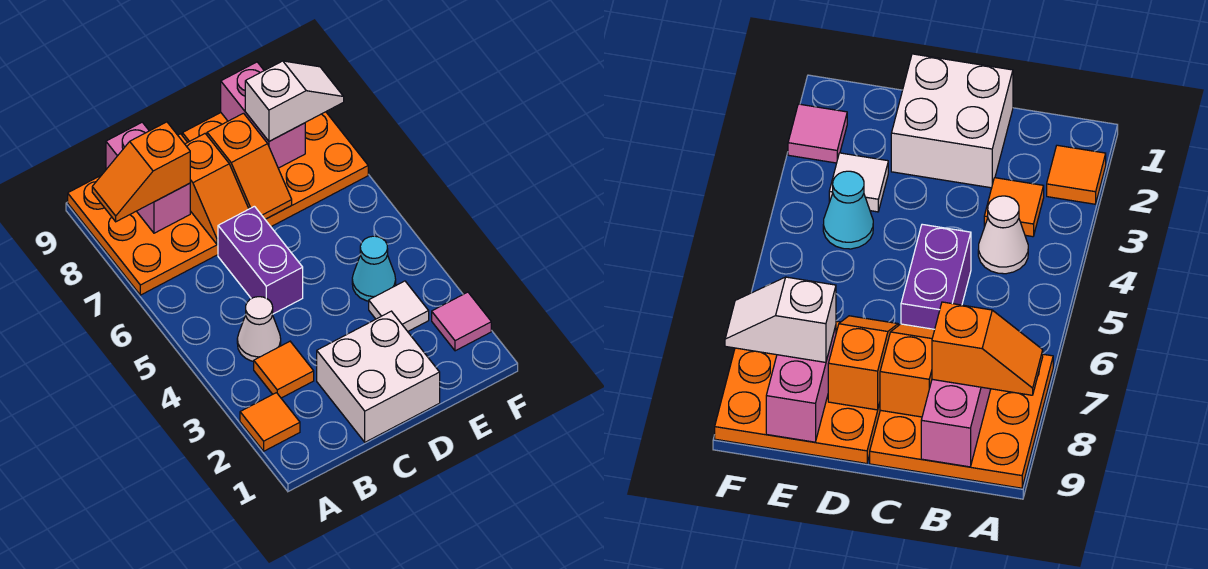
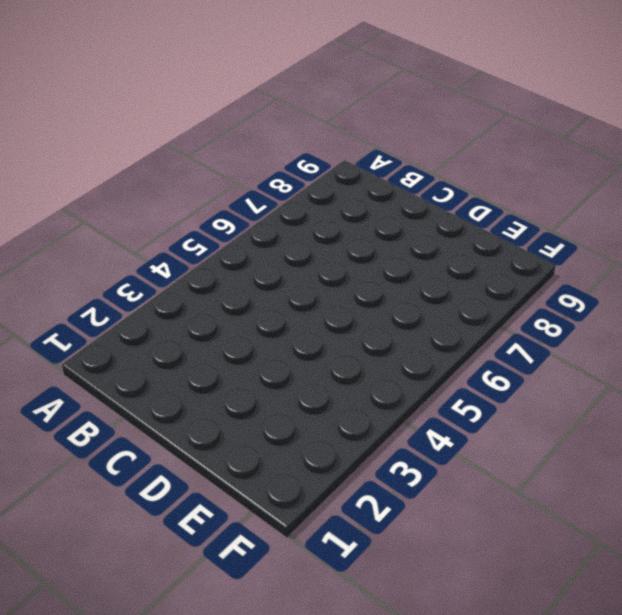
none -> orange 1x1 tile [240,393,300,451]
none -> orange 3x3 plate [68,134,218,295]
none -> orange 1x1 tile [254,341,314,398]

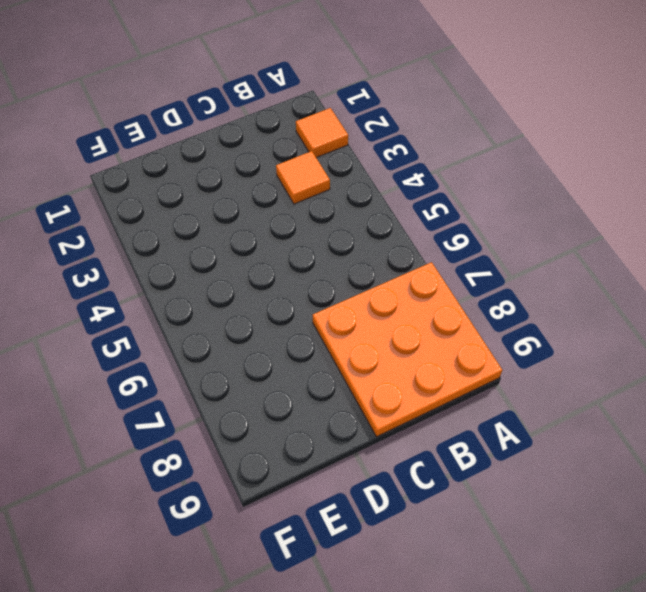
none -> white 1x1 cone [237,297,281,361]
none -> white 2x2 brick [317,311,440,442]
none -> purple 1x2 brick [218,206,303,314]

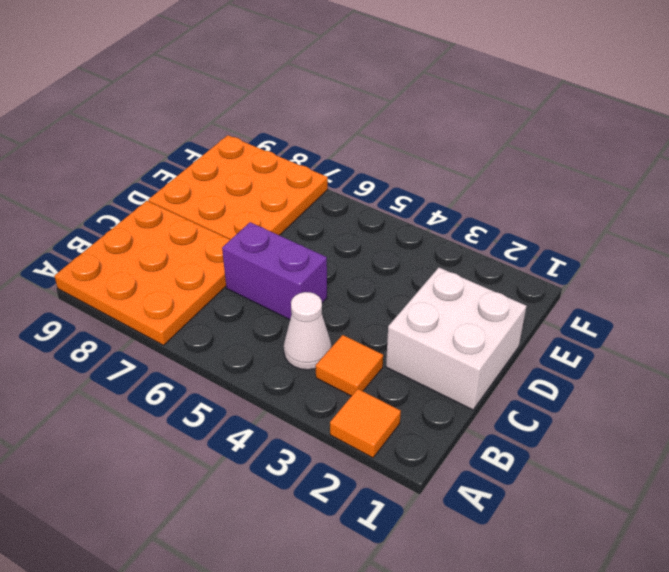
none -> white 1x1 tile [369,281,429,331]
none -> cyan 1x1 cone [352,236,396,301]
none -> pink 1x1 tile [432,292,491,351]

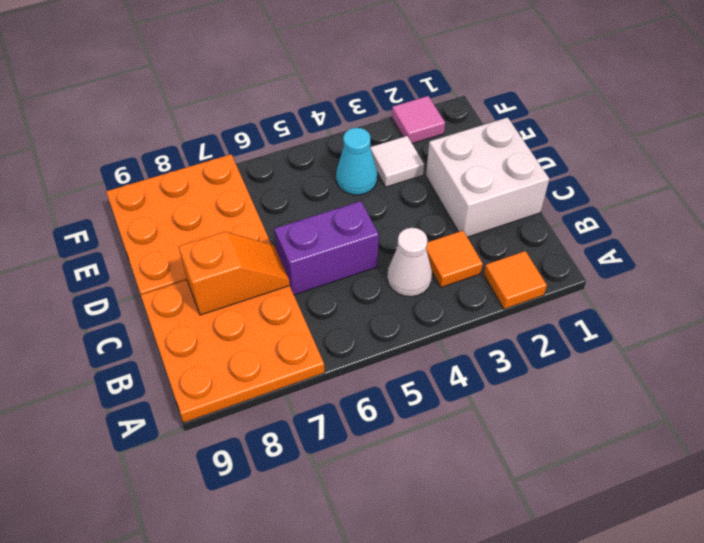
none -> pink 1x2 brick [106,122,190,233]
none -> orange 1x2 slope [207,113,292,219]
none -> pink 1x2 brick [221,62,305,168]

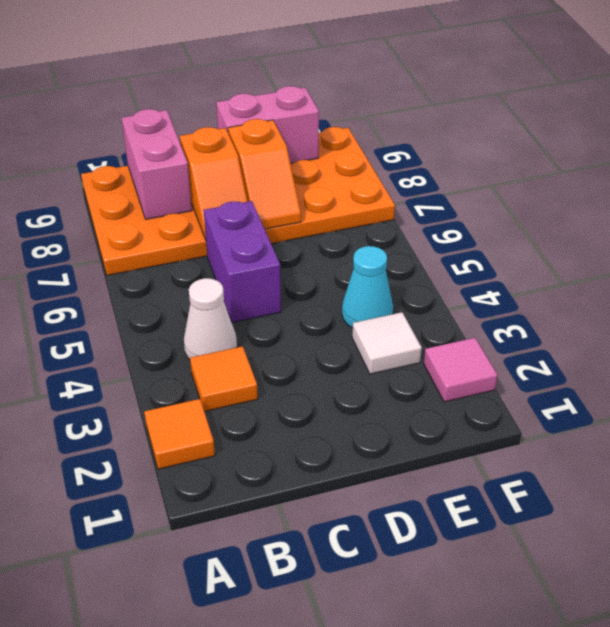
pink 1x2 brick [216,86,319,163] -> pink 1x2 brick turned to [221,62,305,168]
none -> white 2x2 brick [317,311,440,442]
none -> orange 1x2 slope [92,122,190,222]
none -> white 1x2 slope [245,61,344,141]

